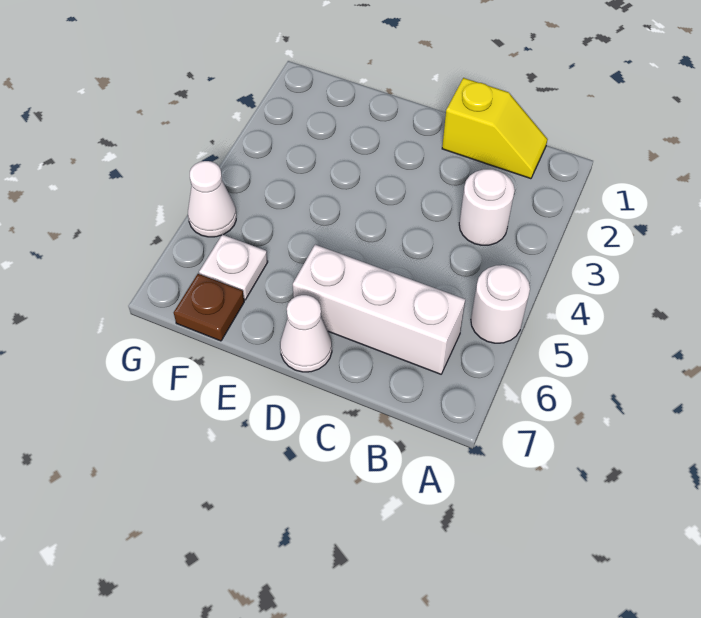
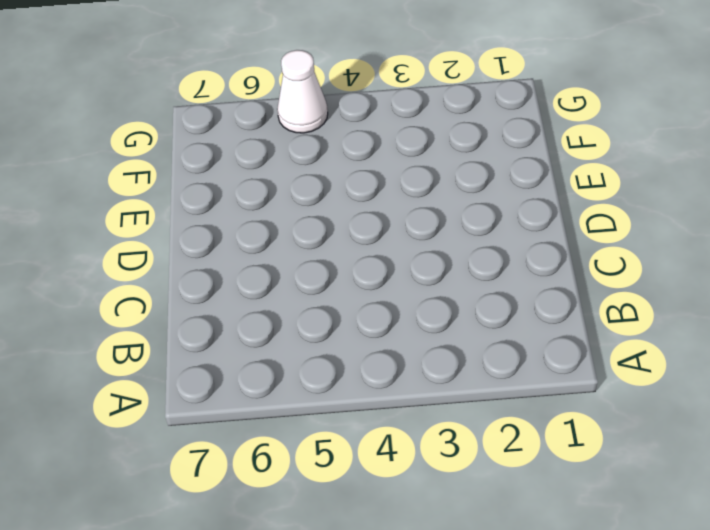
none -> white 1x1 round brick [471,265,530,343]
none -> yellow 1x2 slope [442,78,548,179]

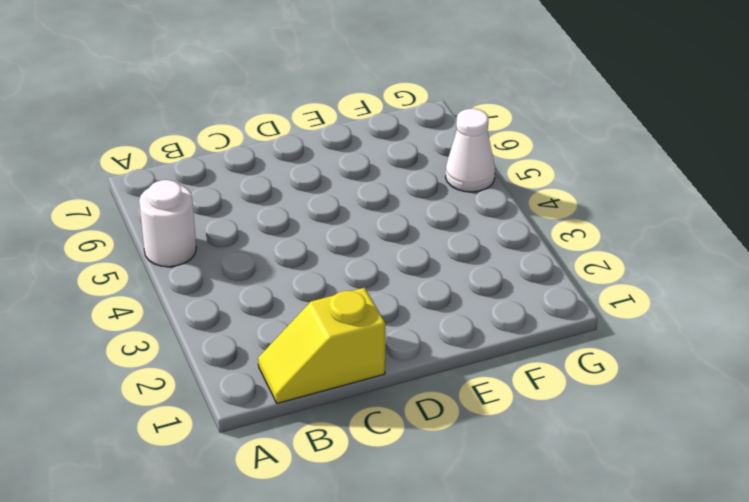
none -> white 1x1 round brick [459,169,515,245]
none -> white 1x3 brick [293,245,465,374]

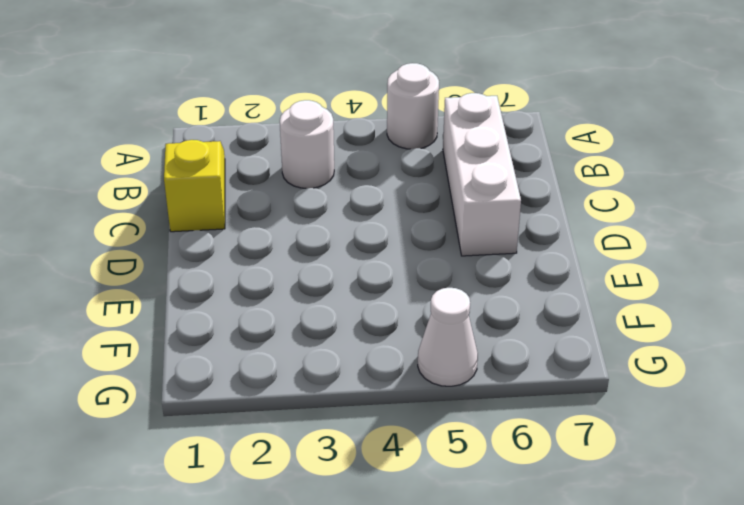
none -> white 1x1 cone [280,295,332,372]
none -> white 1x1 plate [199,235,268,300]

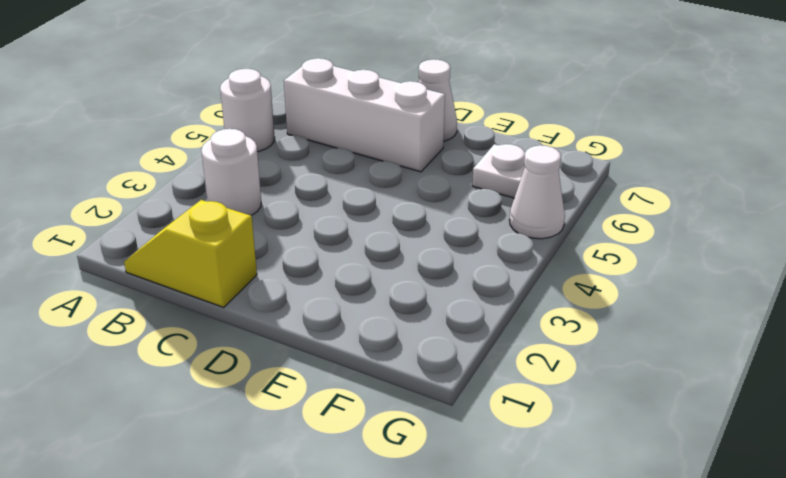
none -> brown 1x1 plate [174,274,244,341]

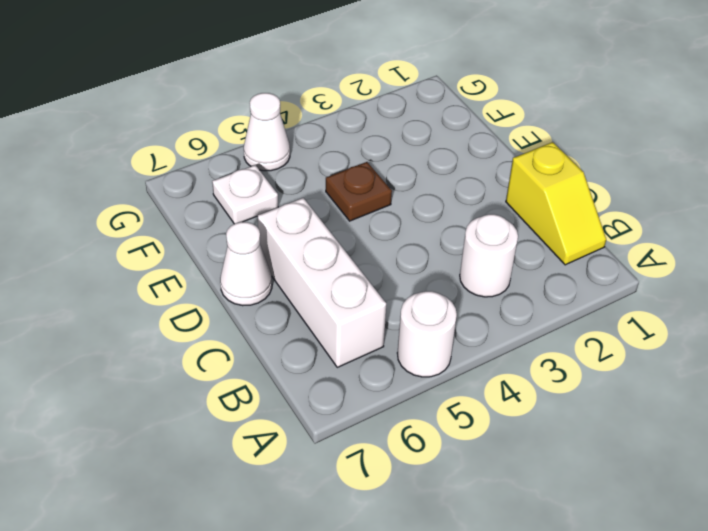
brown 1x1 plate [326,162,392,221] -> brown 1x1 plate moved to [174,274,244,341]

